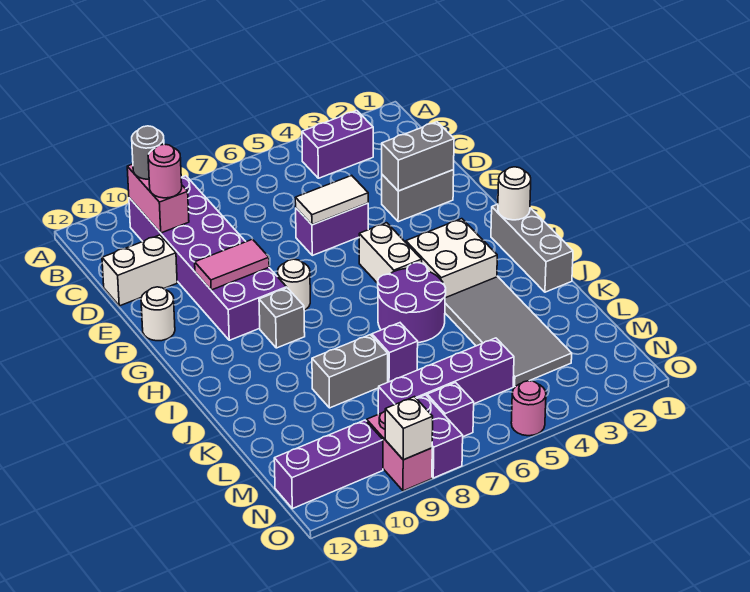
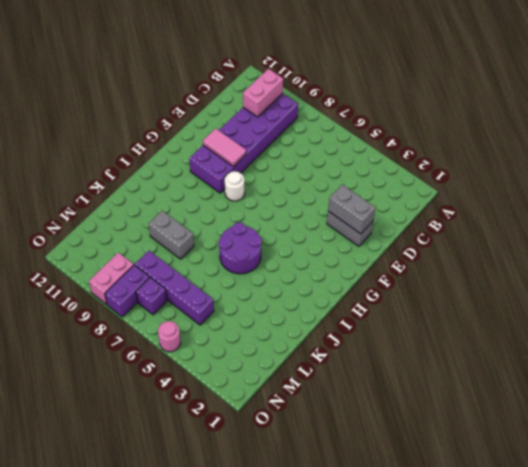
none -> purple 1x2 brick [302,111,373,178]
none -> white 1x2 brick [102,235,177,306]
none -> purple 1x2 brick [296,203,368,255]

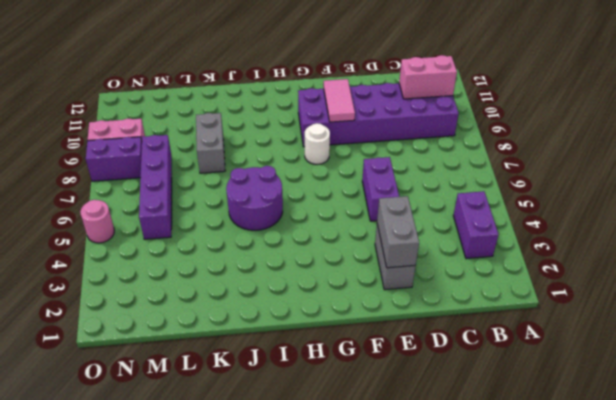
none -> white 1x2 brick [102,235,177,306]
none -> white 1x1 round brick [141,287,175,341]
none -> white 1x2 brick [359,223,422,283]

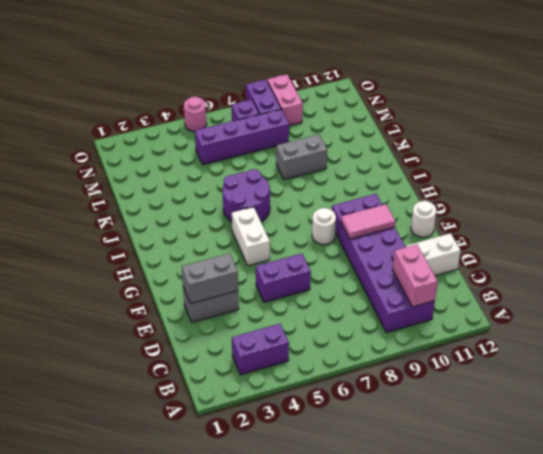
none -> grey 1x3 brick [491,204,573,292]
none -> white 2x2 brick [406,219,497,298]
none -> grey 1x1 brick [259,288,305,348]

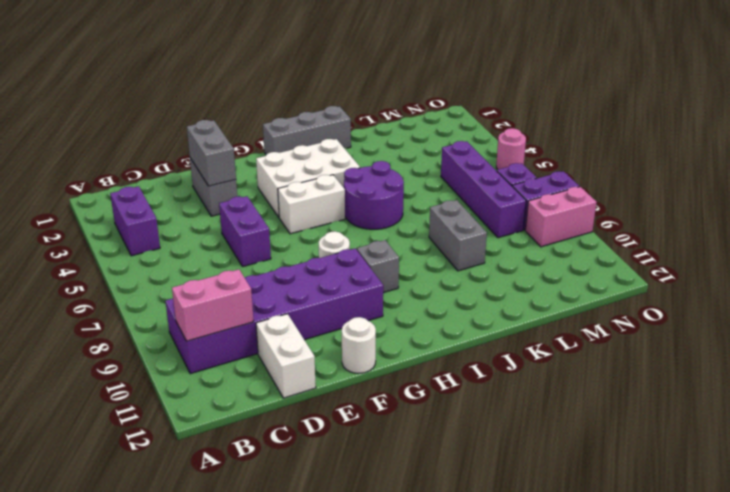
white 2x3 brick [256,139,360,217] -> white 2x2 brick [406,219,497,298]
none -> grey 2x4 tile [445,277,572,387]
none -> purple 1x1 brick [372,323,418,382]
none -> purple 1x3 brick [274,420,383,509]

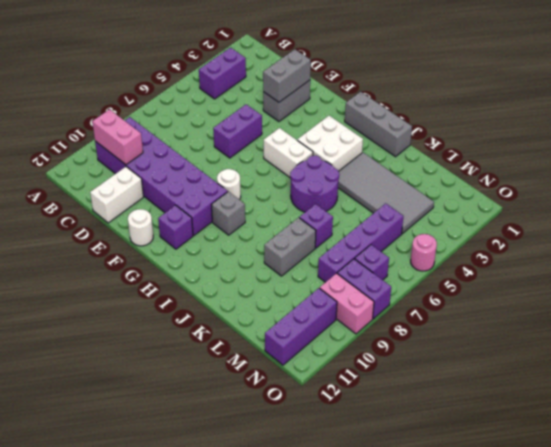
purple 1x1 brick [158,205,193,249] -> none
none -> white 1x2 tile [295,175,368,225]
none -> pink 1x2 tile [195,239,269,290]
none -> white 1x1 round brick [498,167,531,220]

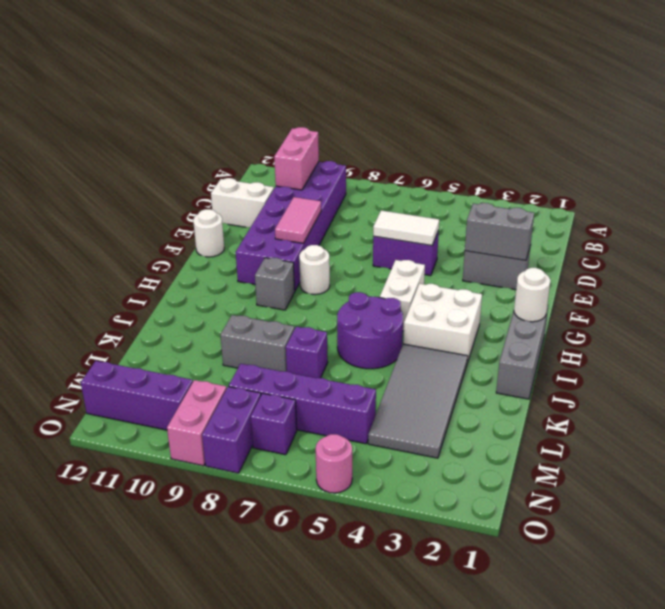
pink 1x2 tile [275,197,321,243] -> pink 1x2 tile turned to [195,239,269,290]
none -> purple 1x2 brick [302,111,373,178]
none -> white 1x1 brick [385,397,433,460]
none -> grey 1x1 round brick [132,126,164,179]

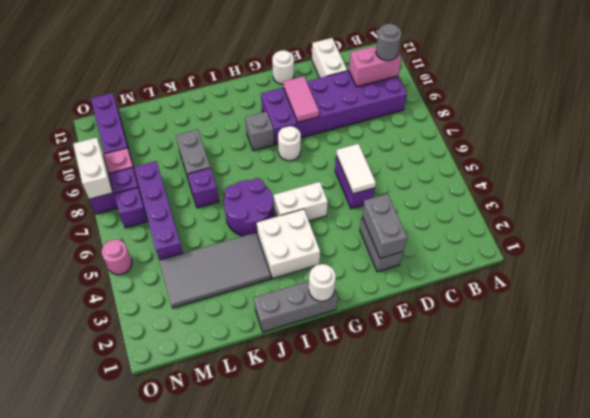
white 1x2 brick [73,137,113,199] -> white 1x1 brick [385,397,433,460]
none -> purple 1x2 brick [302,111,373,178]
none -> pink 1x1 round brick [148,144,182,198]

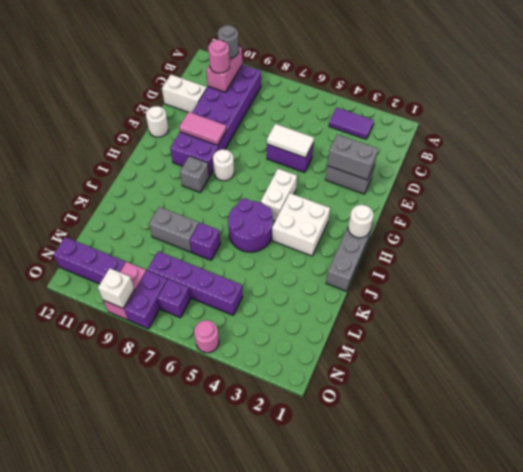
purple 1x2 tile [329,108,374,139] -> purple 1x2 brick [302,111,373,178]
none -> grey 2x4 tile [445,277,572,387]

